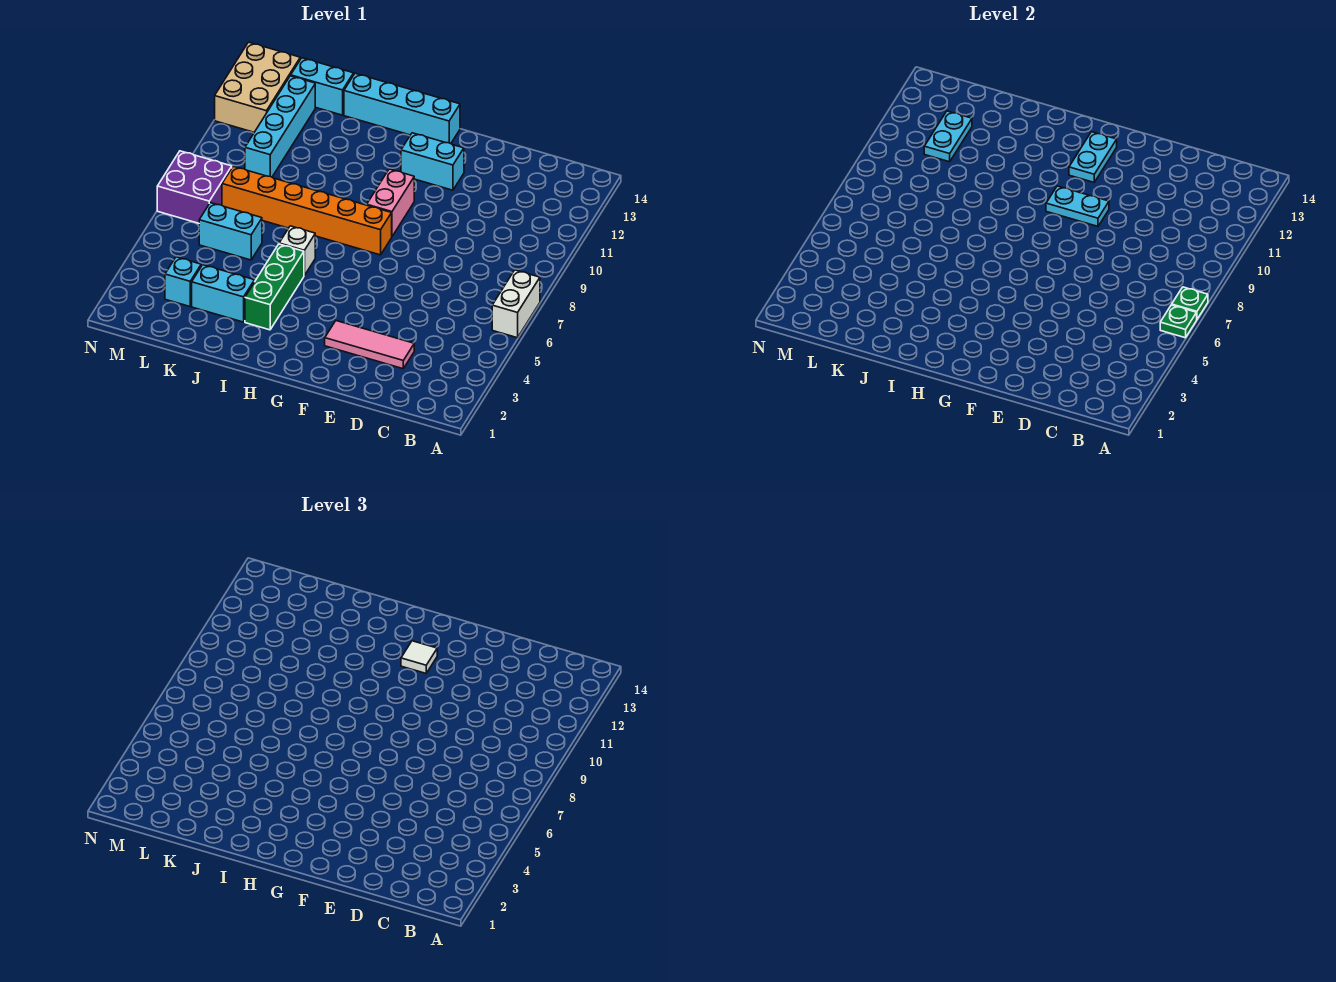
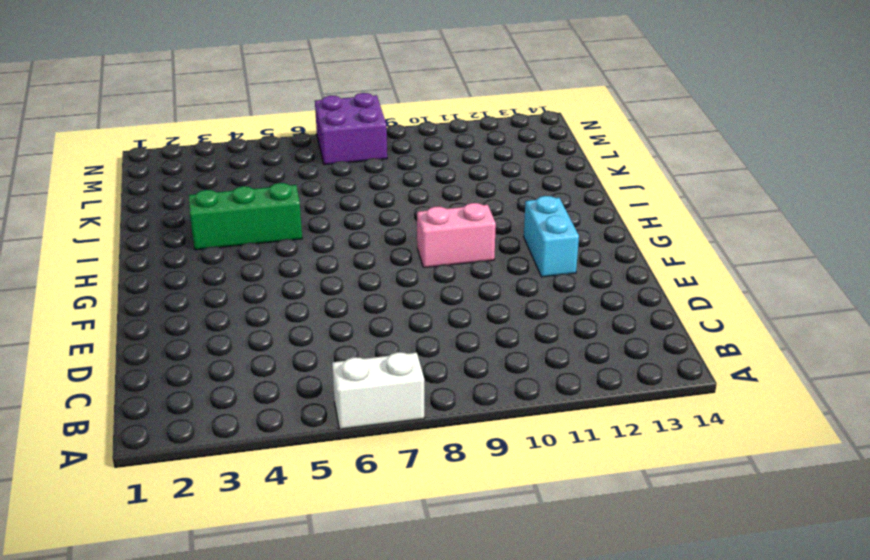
none -> pink 1x3 tile [325,321,414,369]
none -> orange 1x6 brick [222,166,392,255]
none -> cyan 1x4 brick [344,73,460,144]

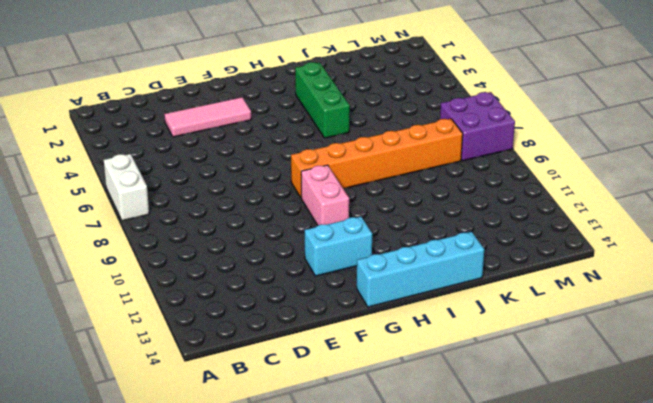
none -> white 1x1 brick [279,226,315,276]
none -> cyan 1x2 brick [192,265,254,322]
none -> cyan 1x2 brick [199,203,262,260]

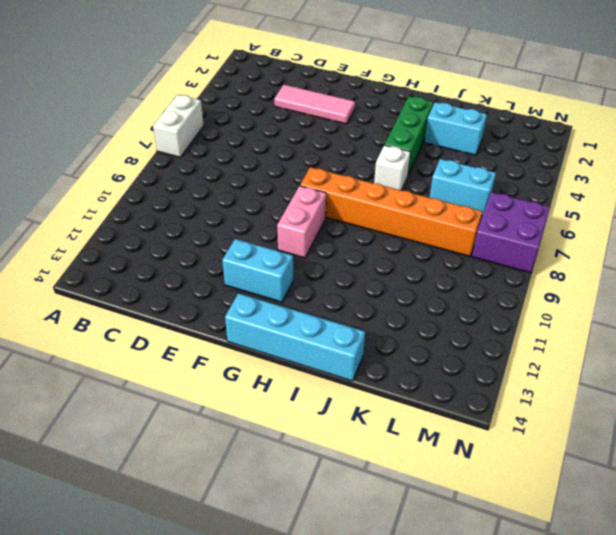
none -> cyan 1x2 brick [291,58,354,115]
none -> cyan 1x1 brick [165,257,201,306]
none -> cyan 1x4 brick [245,76,315,177]

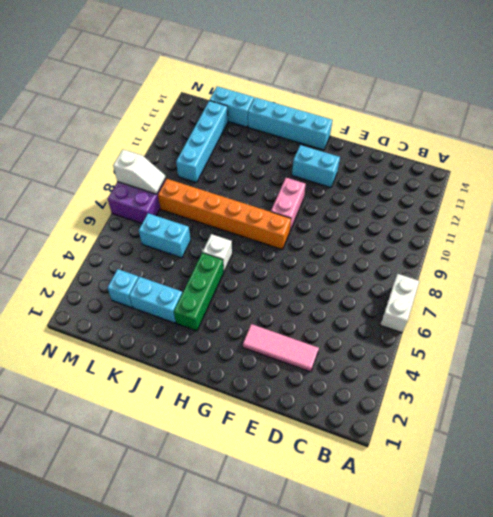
white 1x2 slope [113,150,166,194] -> none
none -> tan 2x3 brick [215,42,300,132]
none -> green 1x1 plate [1160,305,1197,338]
none -> green 1x1 plate [1172,287,1208,319]

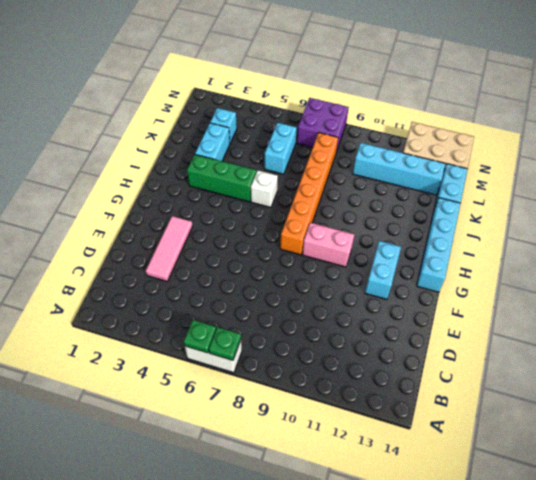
none -> cyan 1x2 plate [1046,186,1109,226]
none -> cyan 1x2 plate [1069,132,1117,182]
none -> cyan 1x2 plate [924,111,972,162]

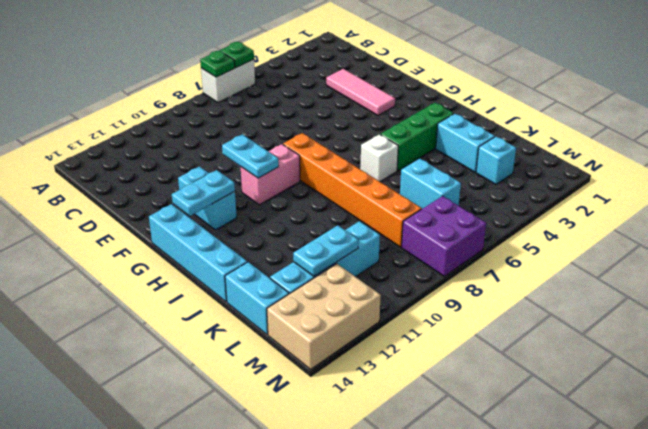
none -> white 1x1 tile [401,641,437,673]

